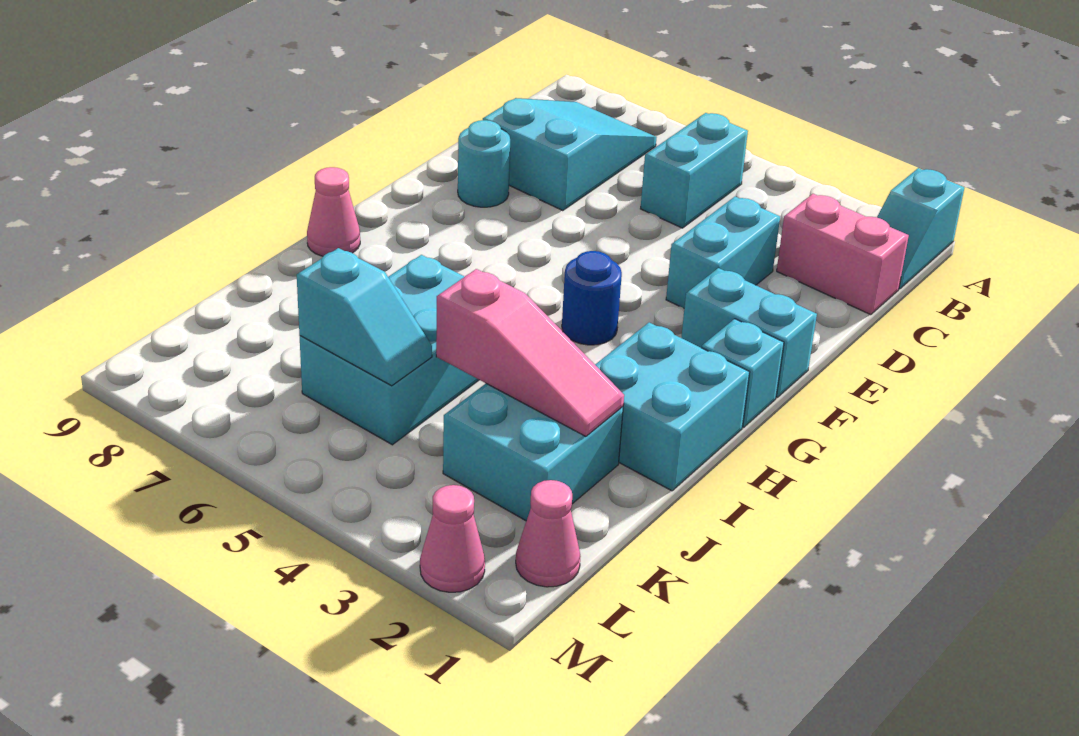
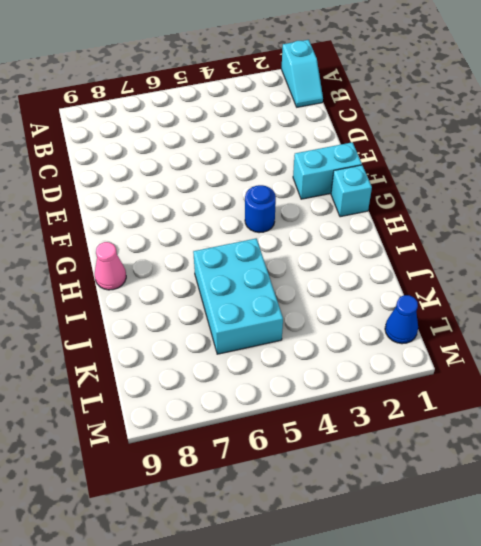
blue 1x1 cone [385,295,418,344] -> pink 1x1 cone [516,480,581,587]
none -> cyan 1x2 brick [641,113,748,228]
none -> cyan 2x3 slope [483,98,657,211]
none -> pink 1x2 brick [777,194,909,315]

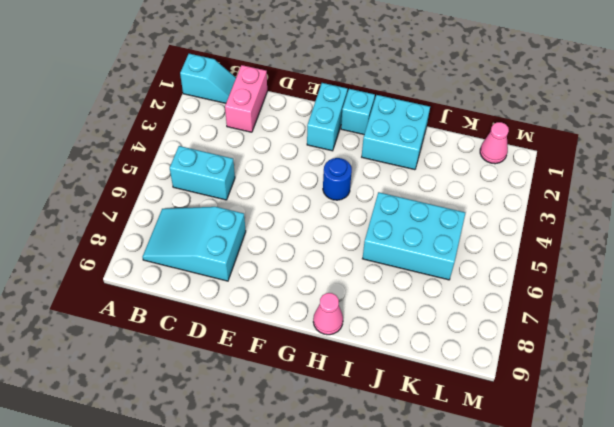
none -> cyan 1x2 brick [666,196,780,308]
none -> cyan 1x1 round brick [458,120,510,207]
none -> cyan 2x2 brick [443,384,623,521]

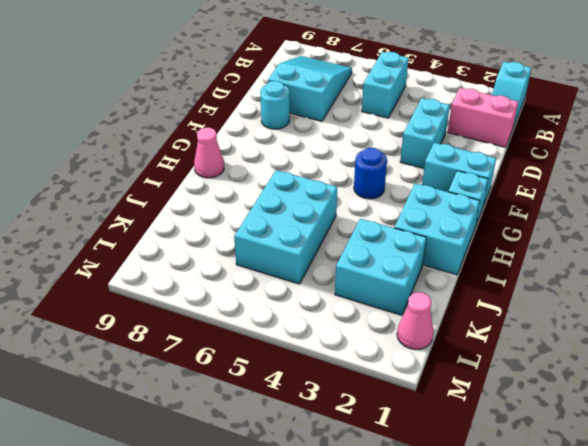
none -> pink 1x1 cone [420,485,485,592]
none -> pink 1x3 slope [436,269,624,436]
none -> cyan 1x2 slope [297,248,432,386]

